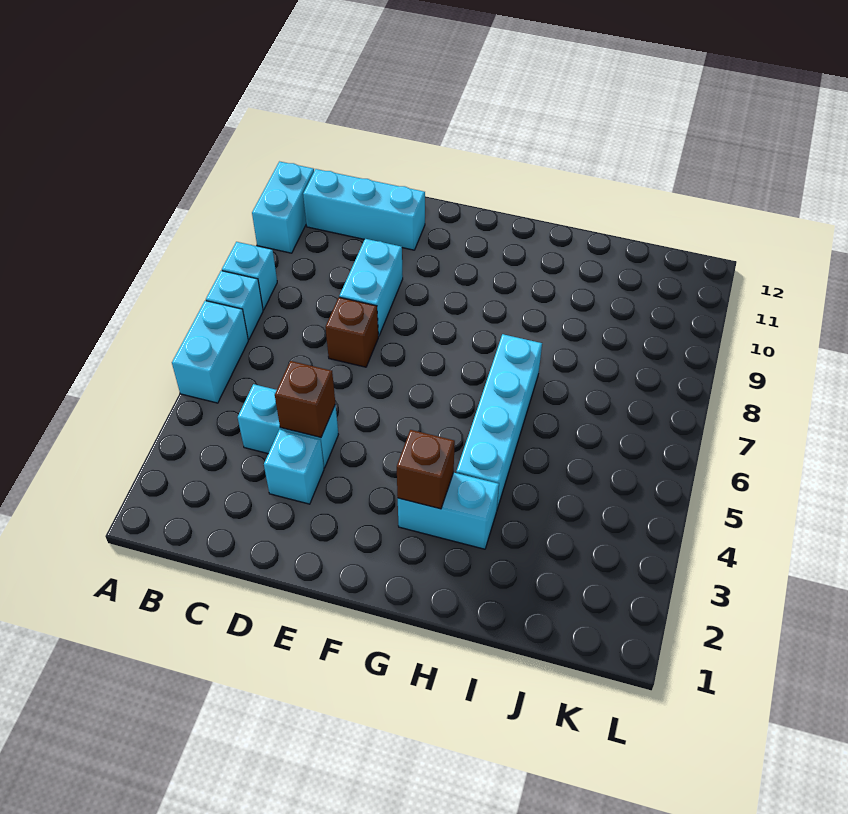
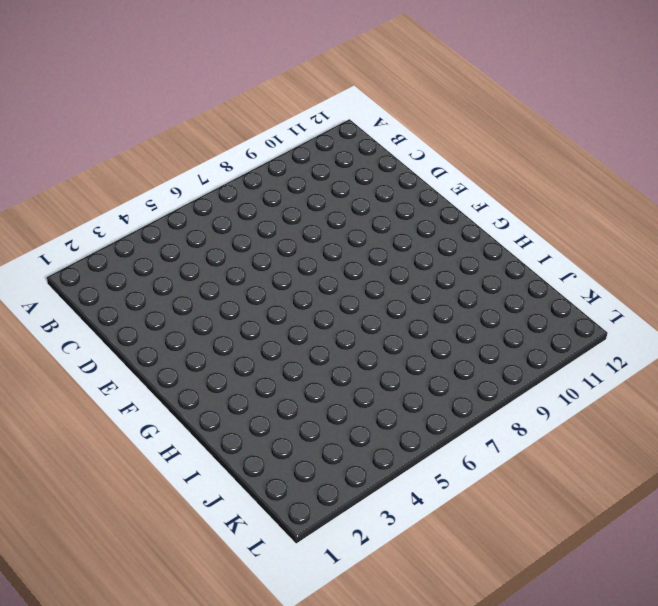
none -> cyan 1x2 brick [172,301,248,403]
none -> cyan 1x1 brick [206,271,263,340]
none -> cyan 1x1 brick [222,242,277,310]

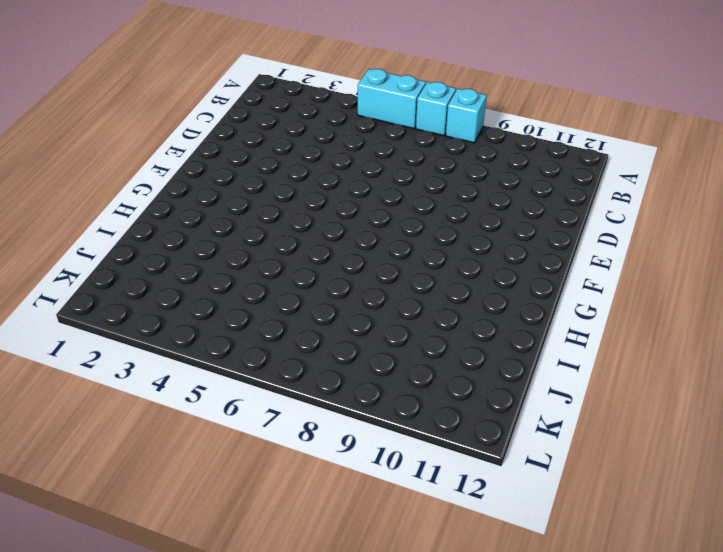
none -> cyan 1x2 brick [252,162,314,253]
none -> cyan 1x3 brick [303,169,425,250]
none -> cyan 1x2 brick [238,384,338,468]

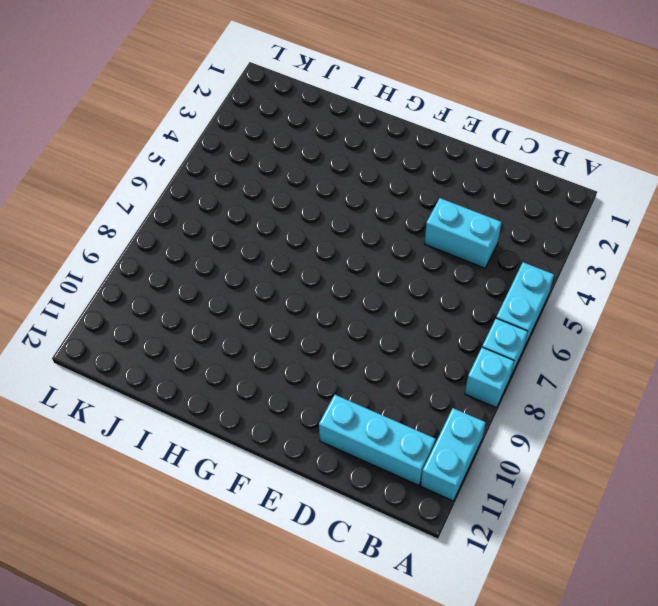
none -> cyan 1x1 brick [264,430,324,504]
none -> brown 1x1 brick [326,297,378,367]
none -> cyan 1x2 brick [339,239,403,336]

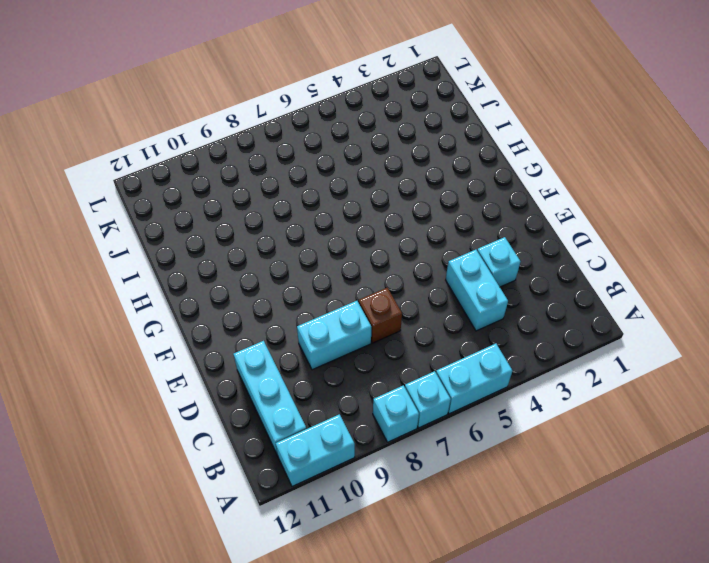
none -> cyan 1x2 brick [398,473,499,549]
none -> cyan 1x4 brick [456,334,542,509]
none -> brown 1x1 brick [275,361,335,437]

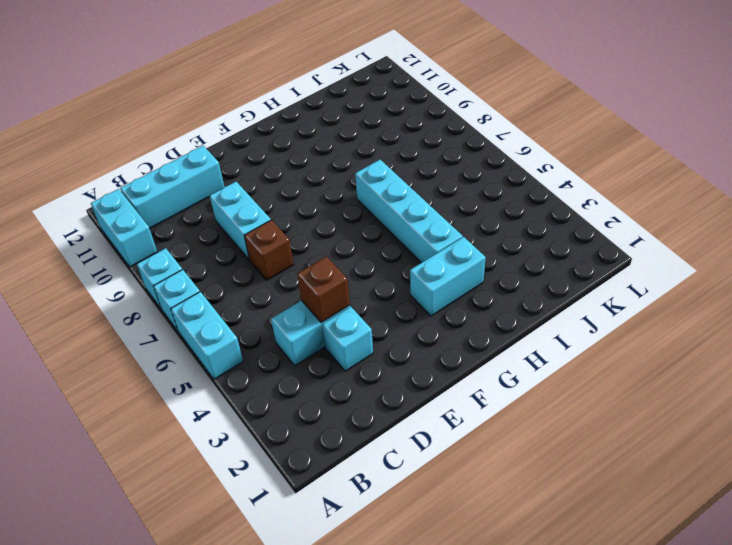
none -> brown 1x1 brick [397,430,455,509]

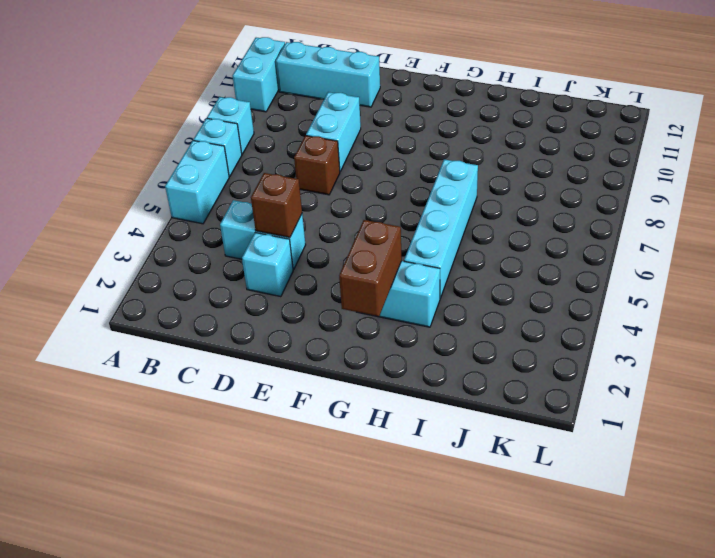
brown 1x2 brick [339,220,402,317] -> brown 1x1 brick [397,430,455,509]

